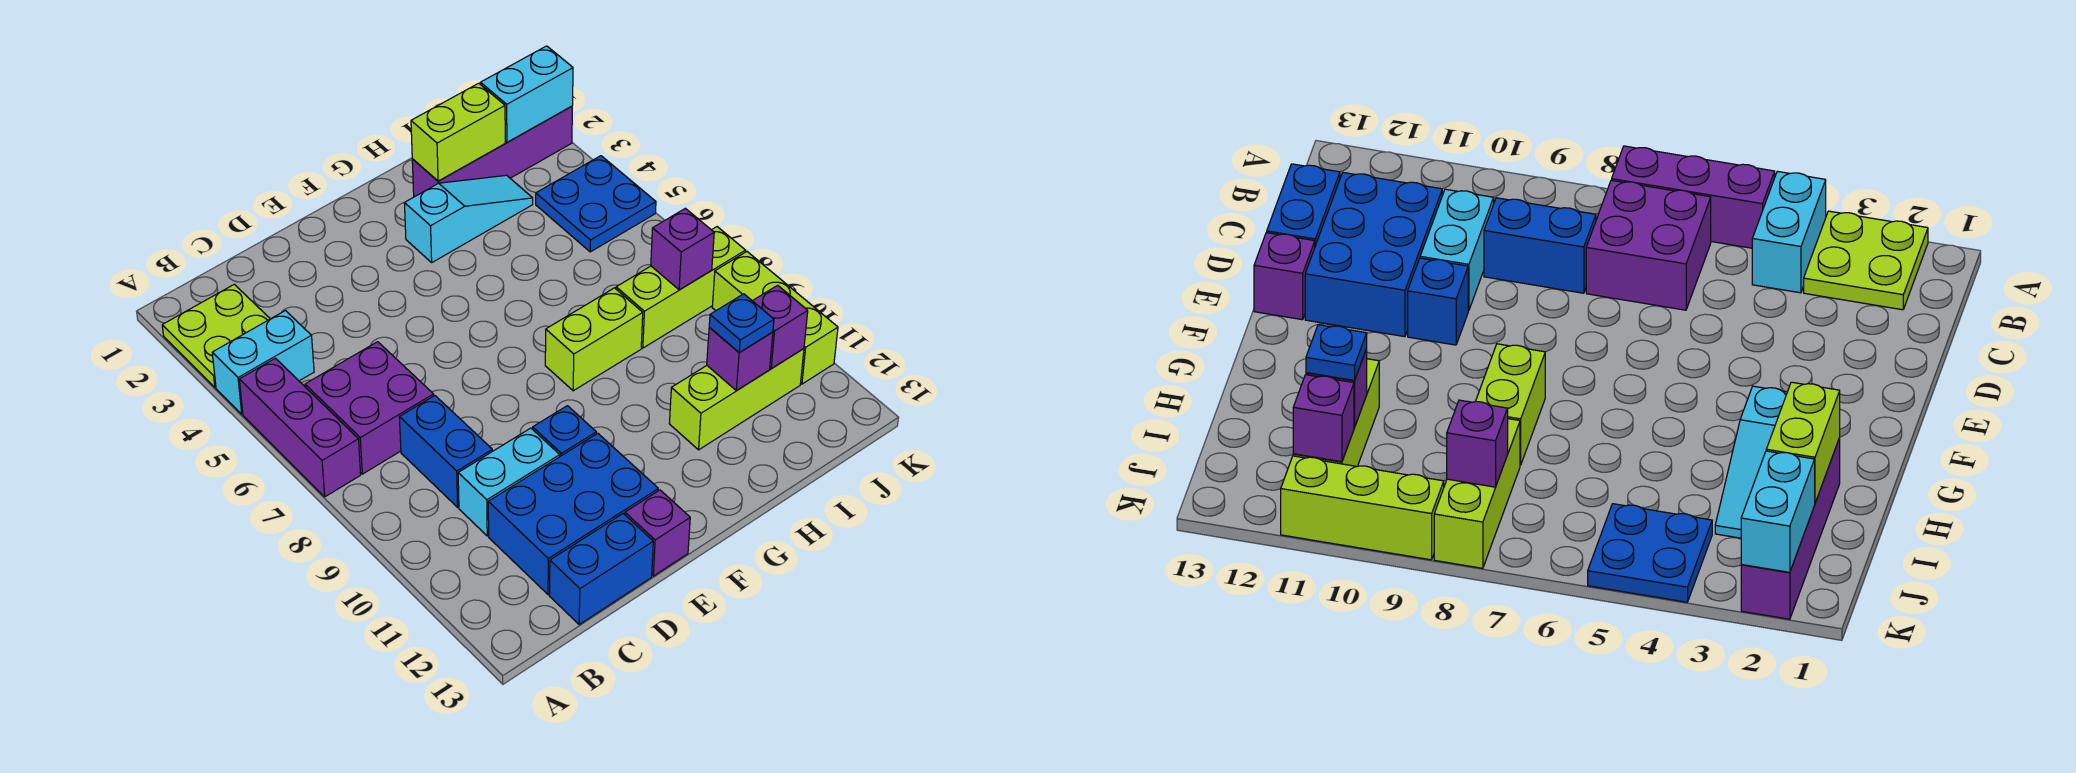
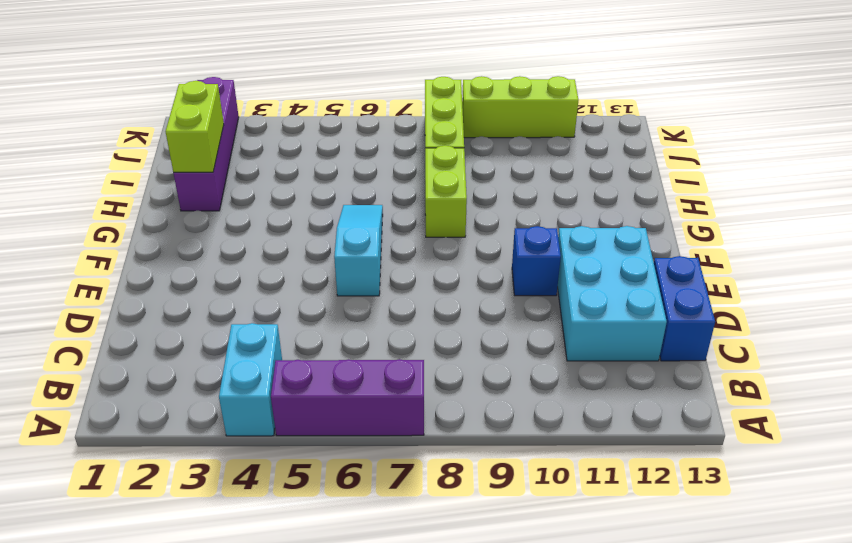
cyan 2x3 brick [558,226,667,361] -> blue 2x3 brick [488,433,658,594]
cyan 1x3 slope [334,205,383,296] -> cyan 1x3 slope moved to [404,175,533,262]
none -> lime 2x2 plate [162,284,270,387]
none -> purple 2x2 brick [305,342,434,474]
none -> blue 1x2 brick [399,396,492,507]

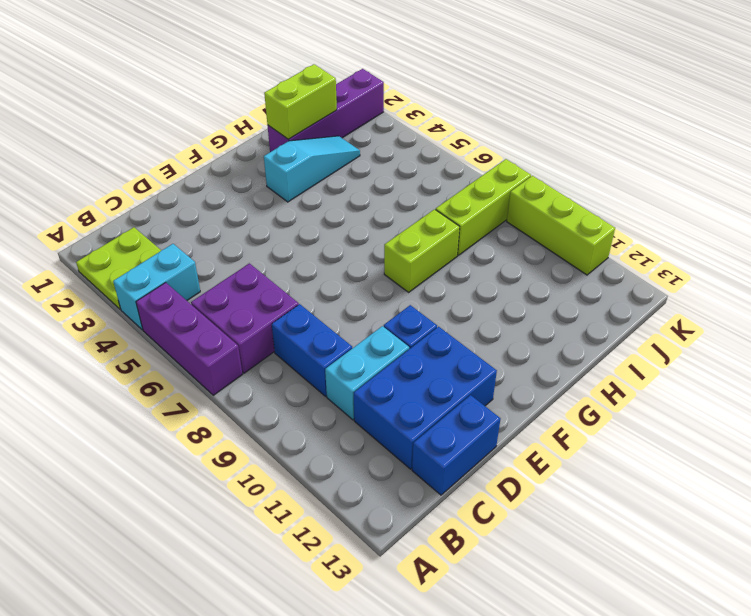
none -> purple 1x1 brick [625,490,690,576]
none -> lime 1x3 brick [669,348,804,450]
none -> blue 2x2 plate [536,156,656,252]

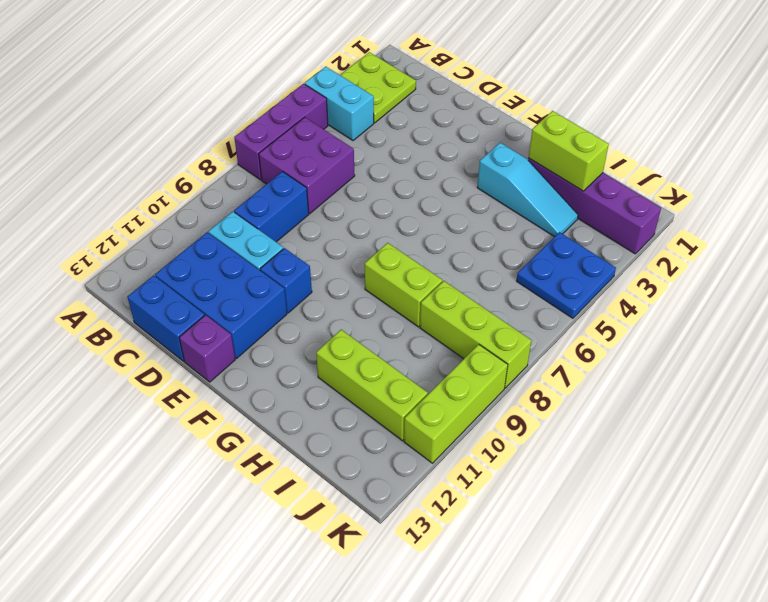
none -> purple 1x1 brick [707,327,773,391]
none -> cyan 1x2 brick [480,46,573,142]
none -> purple 1x1 brick [651,208,714,290]

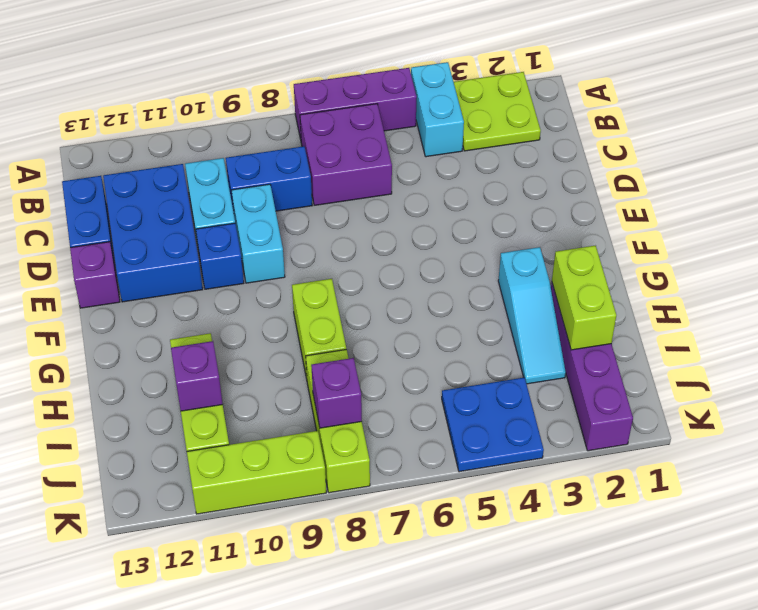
cyan 1x2 brick [231,184,285,283] -> cyan 1x2 brick moved to [480,46,573,142]
none -> purple 1x1 brick [753,285,808,369]
none -> blue 1x1 plate [709,294,774,353]

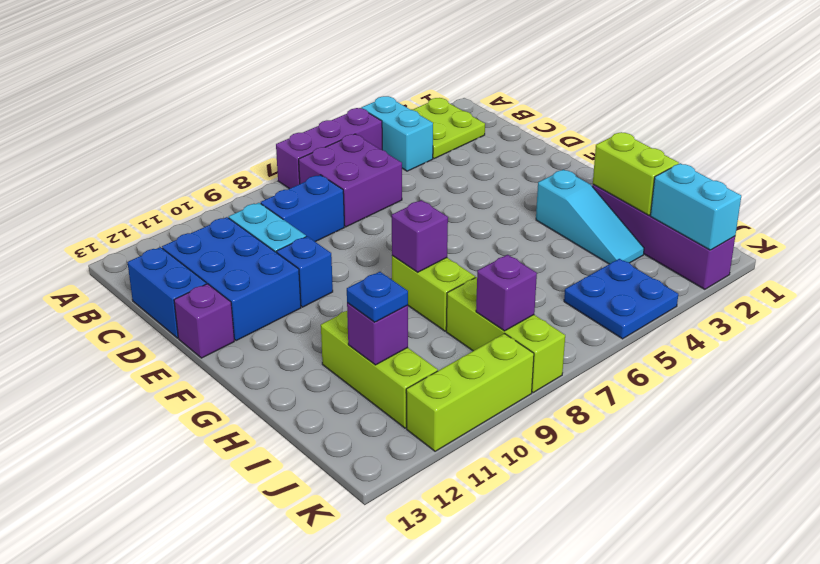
purple 1x1 brick [392,200,448,272] -> purple 1x1 brick moved to [753,285,808,369]

